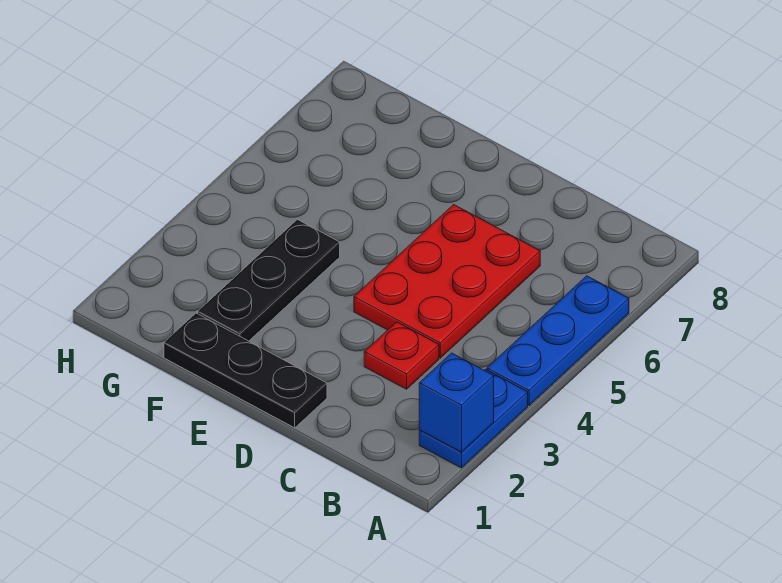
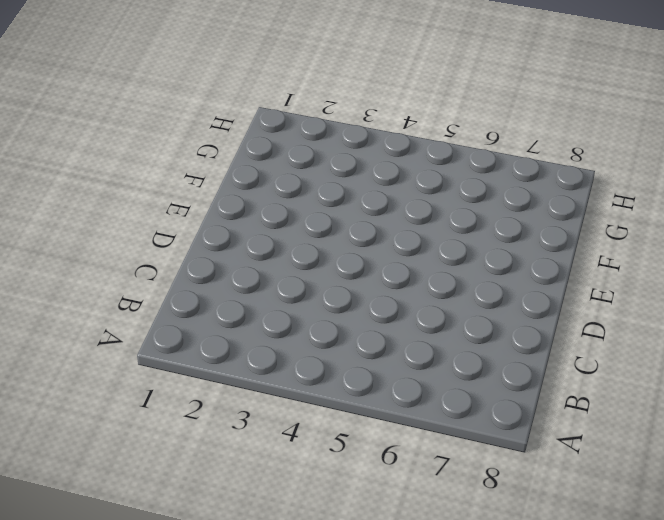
none -> blue 1x2 plate [419,369,528,468]
none -> blue 1x3 plate [487,276,629,405]

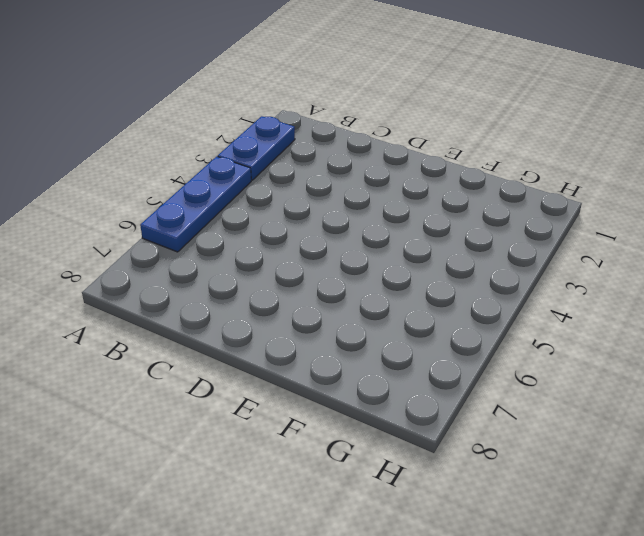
none -> red 1x1 plate [364,322,439,389]
none -> red 2x3 plate [354,205,540,358]

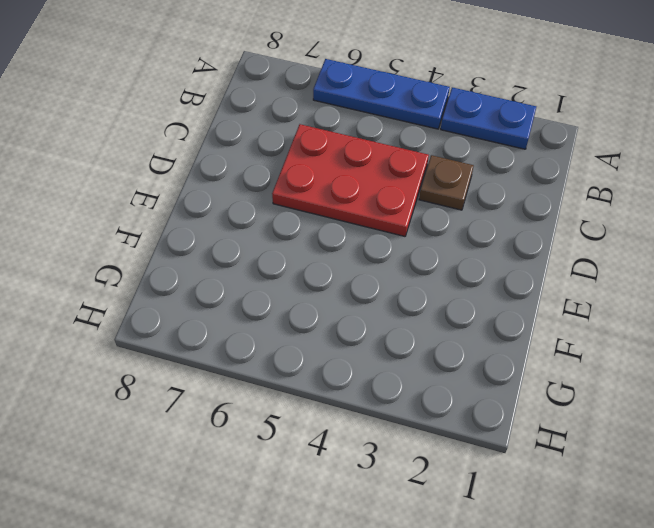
brown 1x1 plate [419,155,474,210] -> red 1x1 plate [364,322,439,389]
none -> black 1x3 plate [164,313,327,428]
none -> black 1x3 plate [198,219,340,341]

